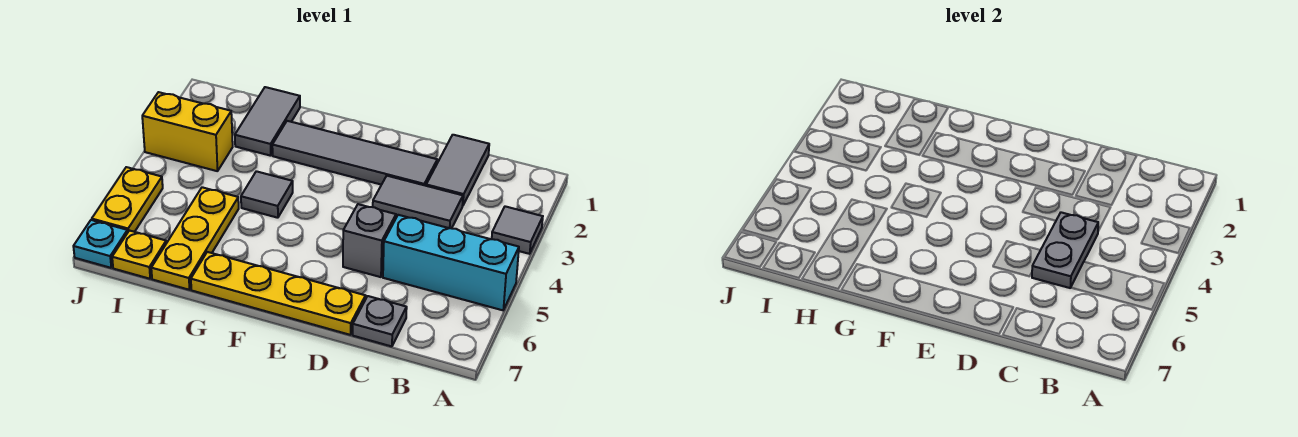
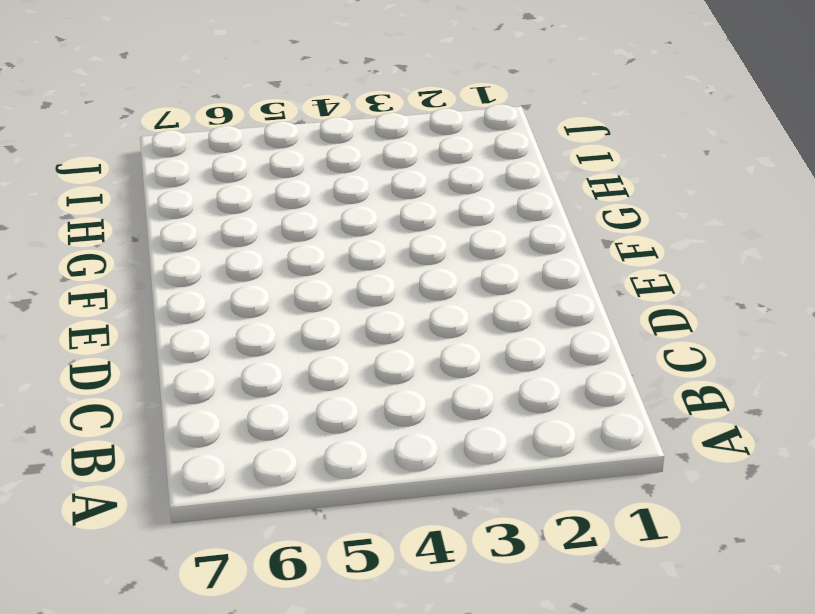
none -> grey 1x1 tile [492,206,543,254]
none -> cyan 1x3 brick [383,215,519,310]
none -> grey 1x2 tile [426,135,489,206]

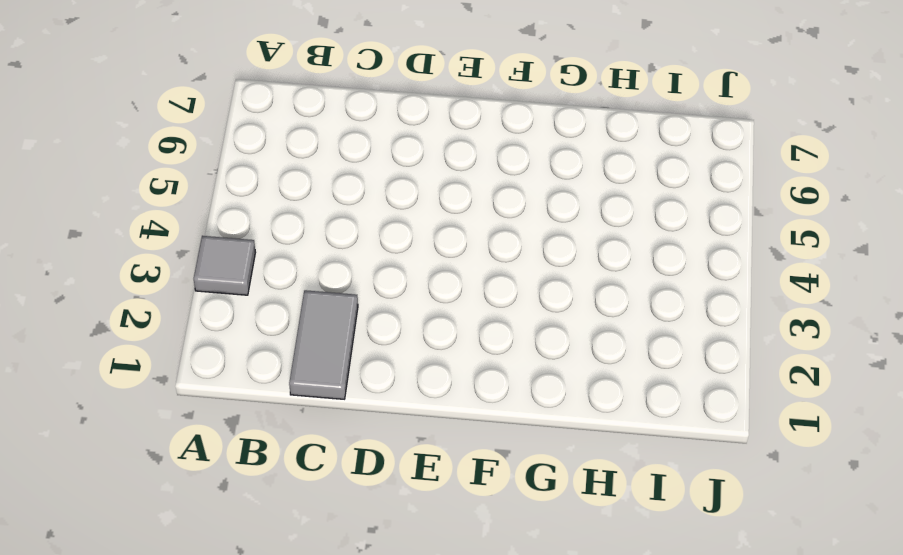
none -> cyan 1x3 brick [383,215,519,310]
none -> grey 1x2 tile [373,176,463,228]
none -> grey 1x1 plate [353,296,407,346]

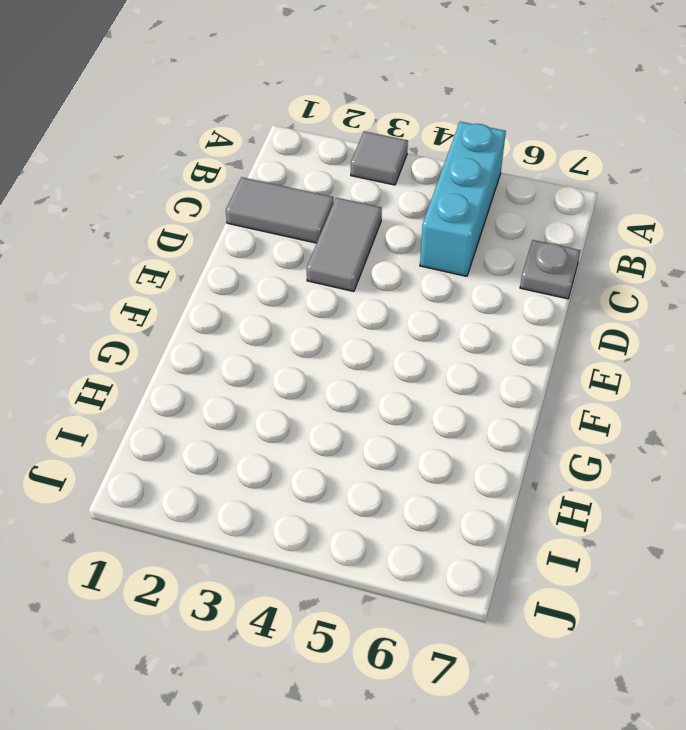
none -> grey 1x4 tile [272,121,437,186]
none -> grey 1x1 brick [343,204,396,277]
none -> yellow 1x4 plate [191,252,366,335]

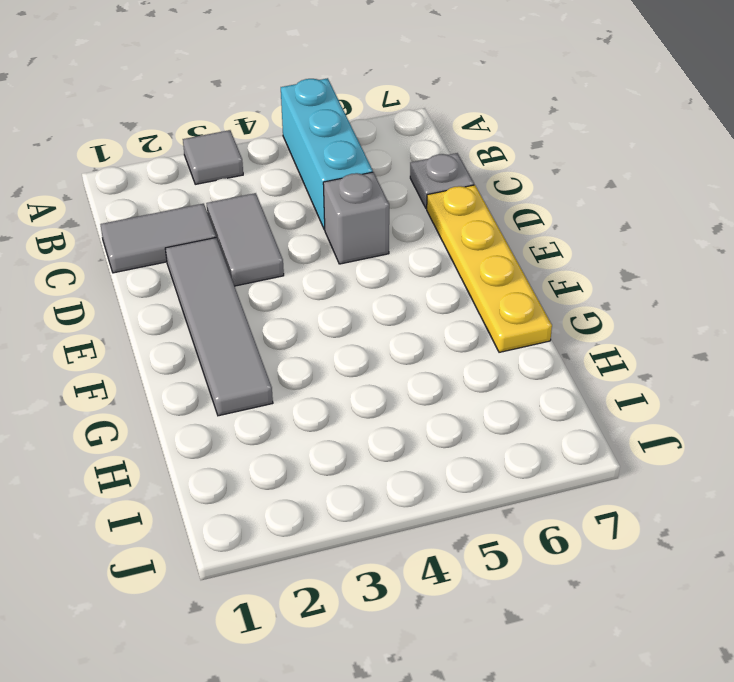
none -> grey 1x1 tile [241,171,293,218]
none -> grey 1x2 tile [235,87,300,156]
none -> yellow 1x3 plate [151,187,239,290]

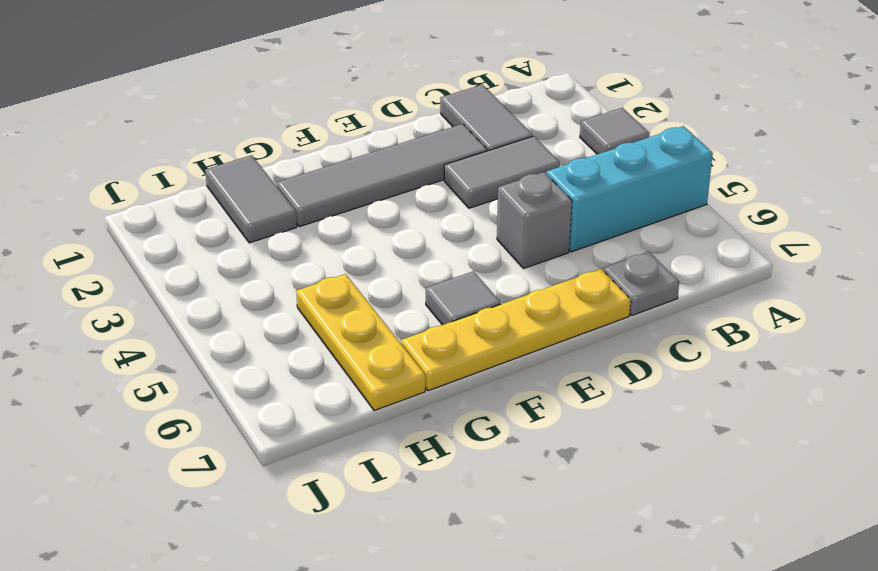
grey 1x1 tile [426,271,501,325] -> grey 1x1 tile moved to [241,171,293,218]
none -> yellow 1x2 brick [142,92,233,171]
none -> yellow 1x1 plate [112,230,166,279]
none -> yellow 1x2 plate [92,167,163,232]

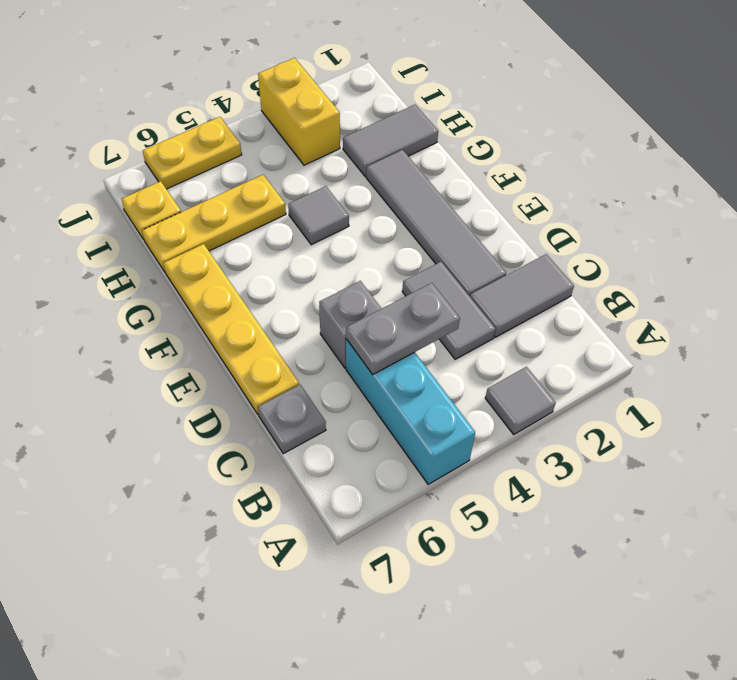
none -> cyan 1x1 plate [73,220,128,268]

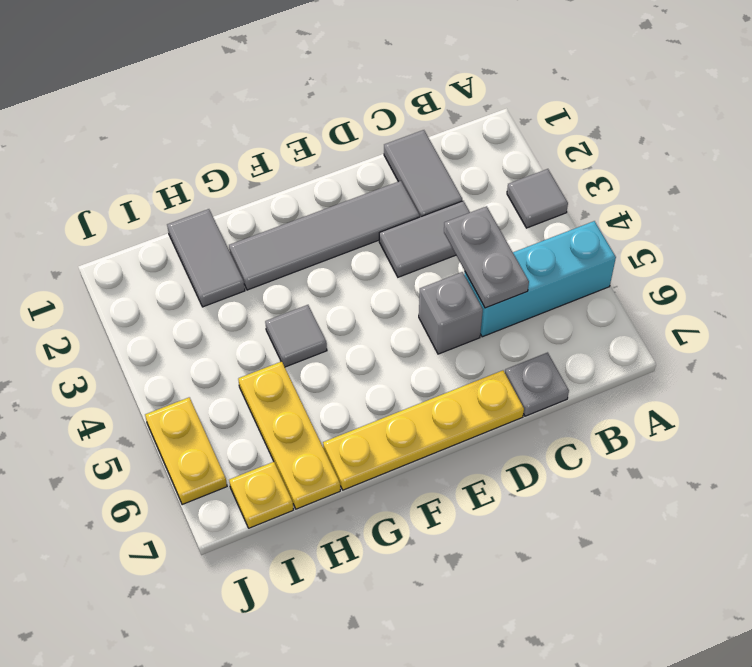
none -> yellow 1x2 brick [142,92,233,171]
none -> cyan 1x1 plate [73,220,128,268]

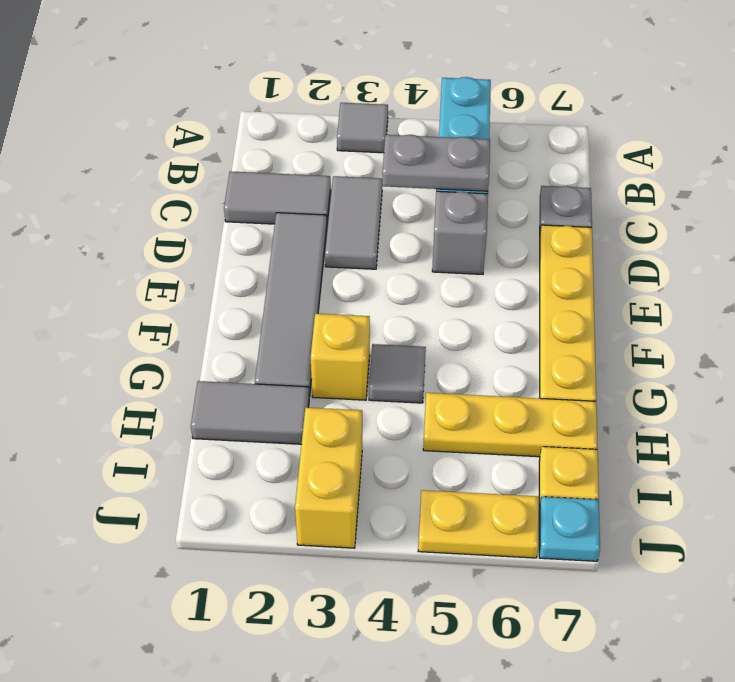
yellow 1x1 brick [311,314,370,400] -> none

